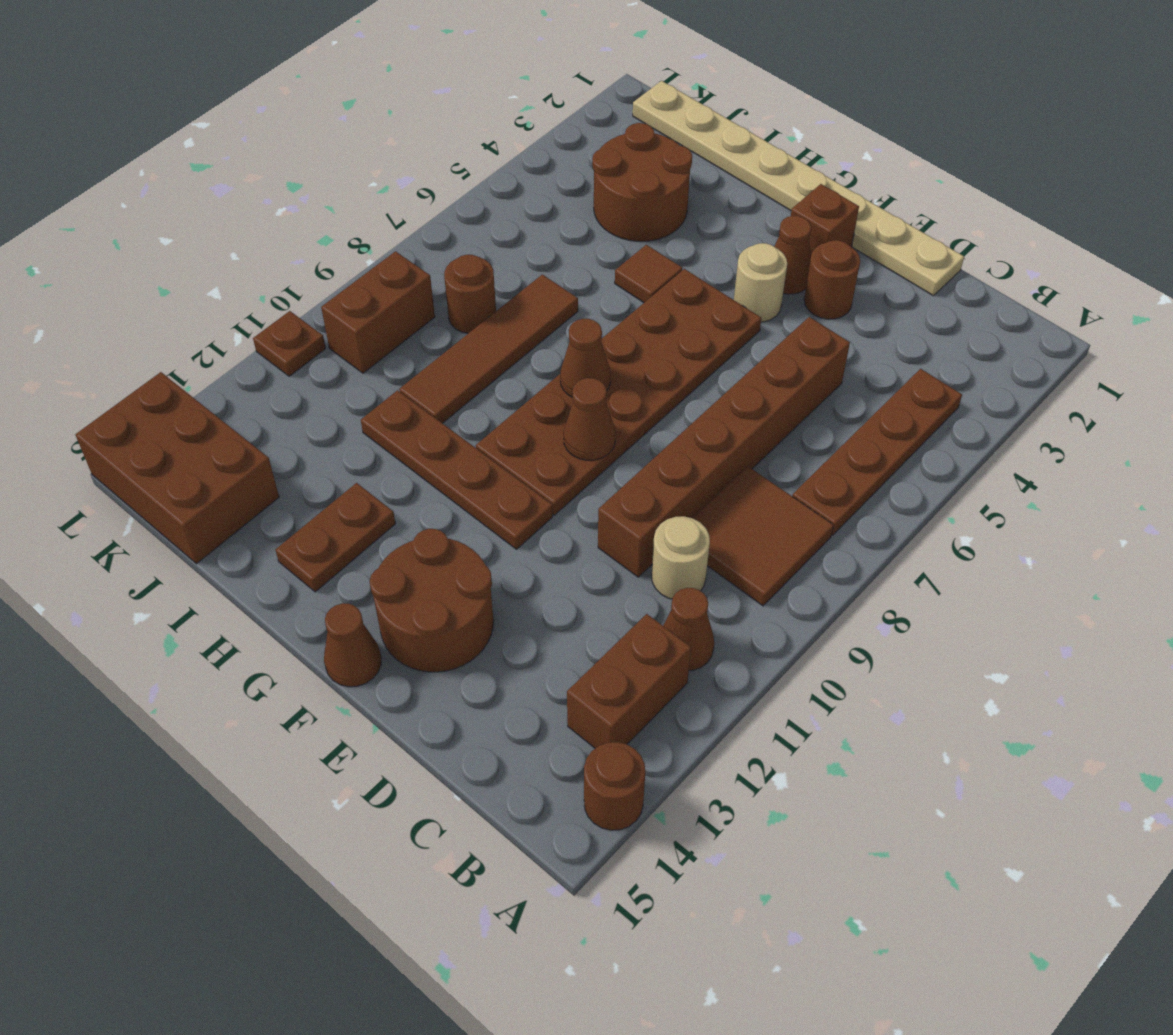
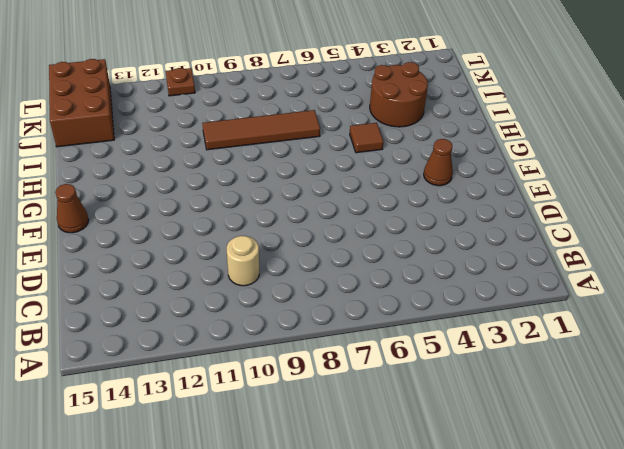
none -> brown 1x1 round brick [584,742,645,830]
none -> brown 1x4 plate [792,369,962,535]
none -> brown 2x2 tile [693,466,834,606]

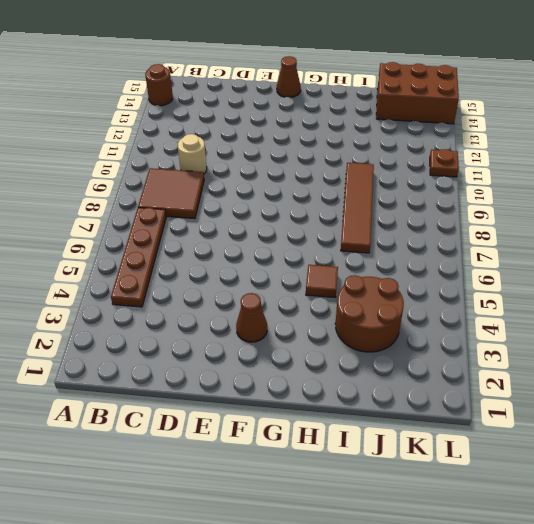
none -> brown 1x1 cone [663,588,714,671]
none -> brown 1x2 brick [567,614,691,748]
none -> tan 1x8 plate [633,81,964,296]

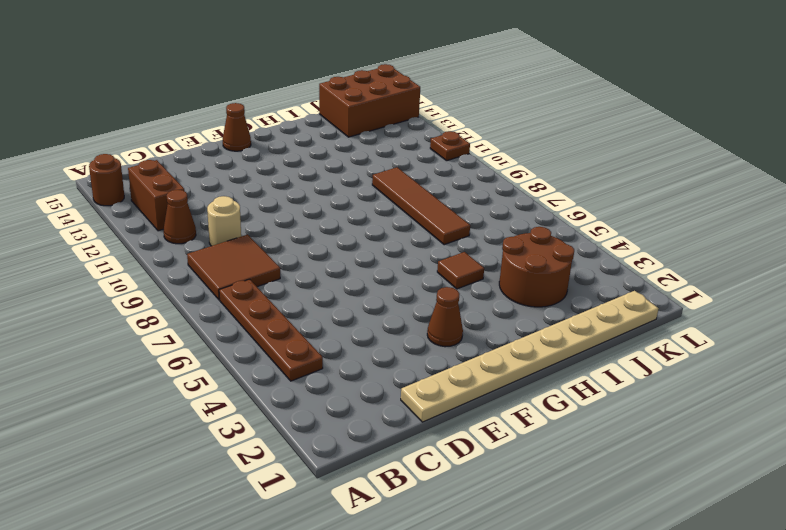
none -> brown 1x6 brick [598,317,850,577]
none -> brown 1x1 round brick [804,240,860,319]
none -> brown 2x2 round brick [370,529,494,672]

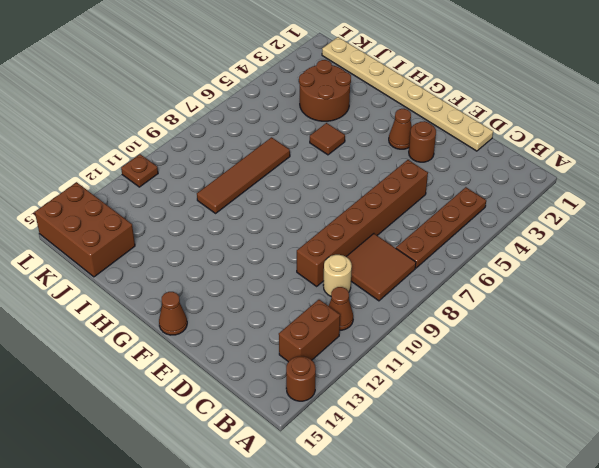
none -> brown 2x2 round brick [370,529,494,672]
none -> brown 1x1 brick [791,184,859,255]
none -> tan 1x1 round brick [734,243,787,322]

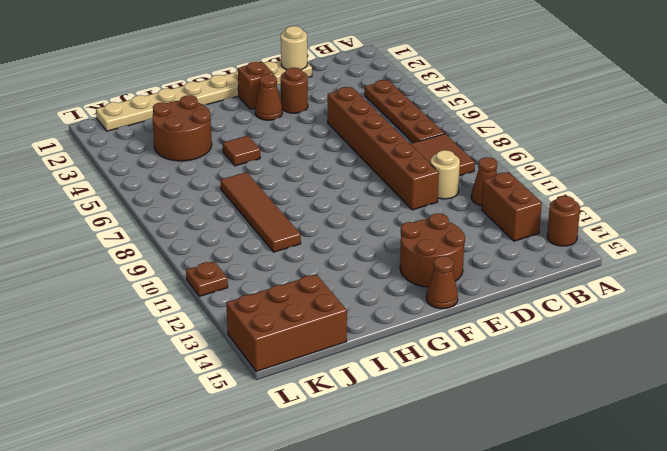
tan 1x1 round brick [281,26,307,70] -> tan 1x1 round brick moved to [734,243,787,322]
none -> brown 2x6 plate [476,269,761,515]
none -> brown 1x4 plate [361,390,553,549]
none -> brown 1x2 plate [275,483,395,592]

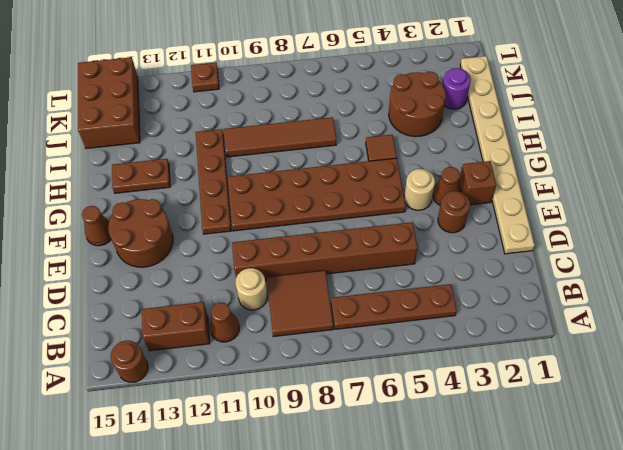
purple 1x1 round brick [443,68,471,109] -> none
none -> brown 1x1 round brick [444,255,496,333]
none -> brown 1x2 brick [321,251,435,373]
none -> brown 1x1 cone [564,378,615,460]

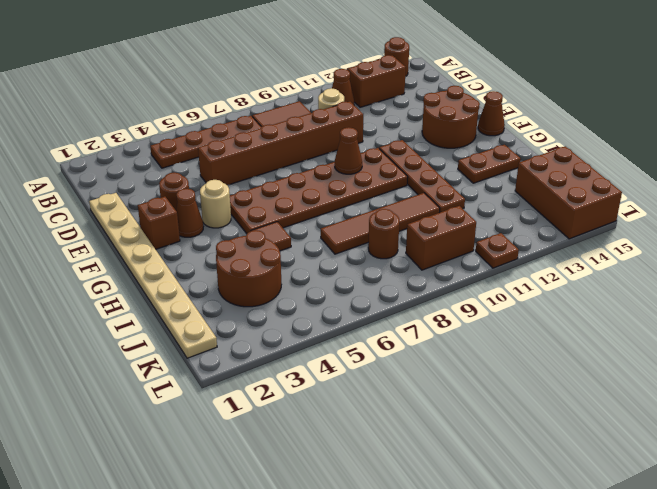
none -> brown 1x1 cone [560,319,611,397]

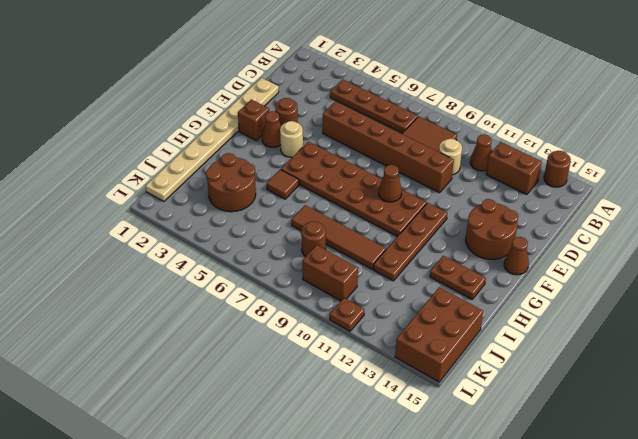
none -> brown 1x1 cone [560,319,611,397]

